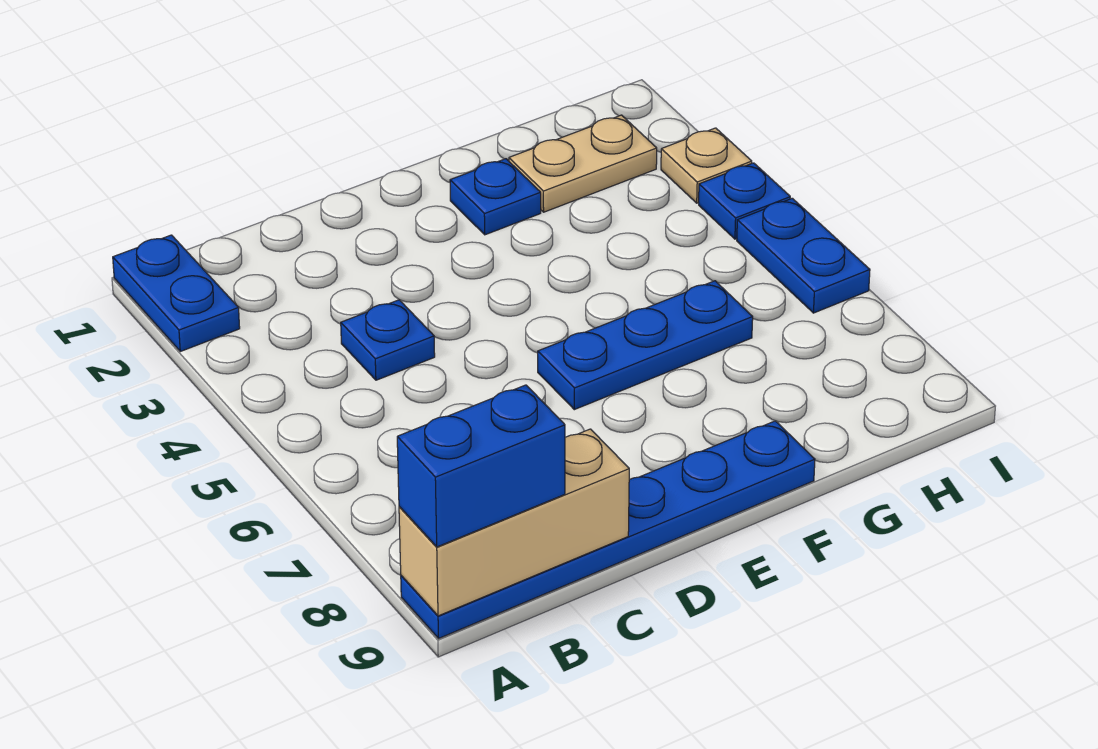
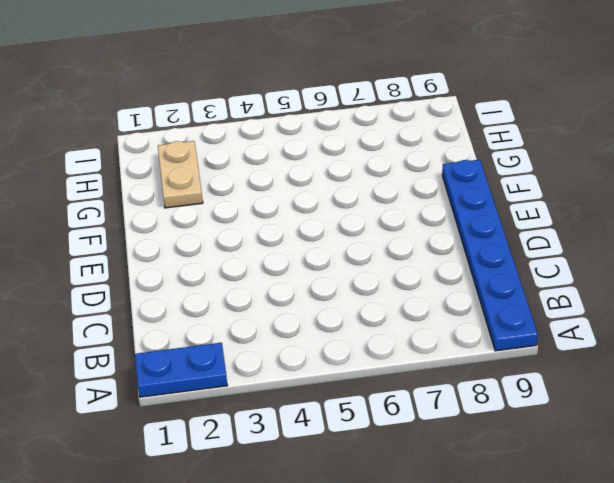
none -> blue 1x1 plate [341,300,435,380]
none -> blue 1x3 plate [538,281,753,410]

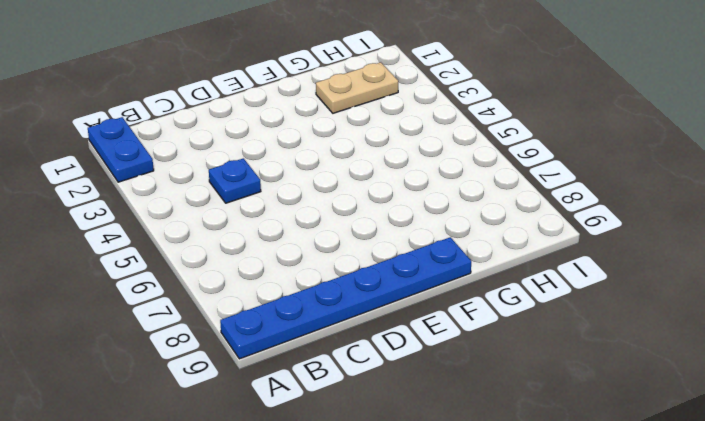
none -> blue 1x3 plate [538,281,753,410]
none -> blue 1x1 plate [450,159,541,235]

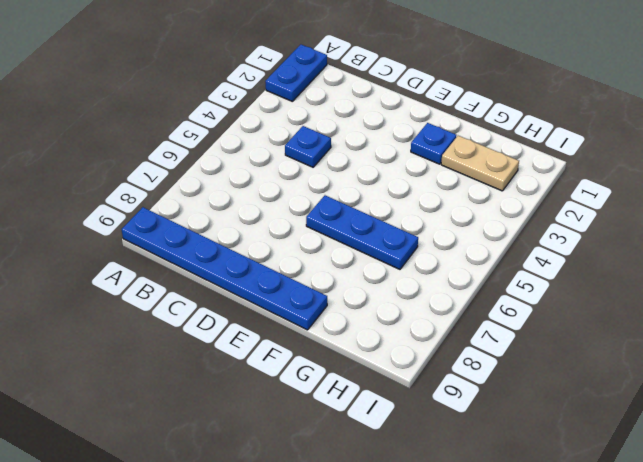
none -> tan 1x1 plate [661,128,752,203]
none -> blue 1x1 plate [699,163,790,239]

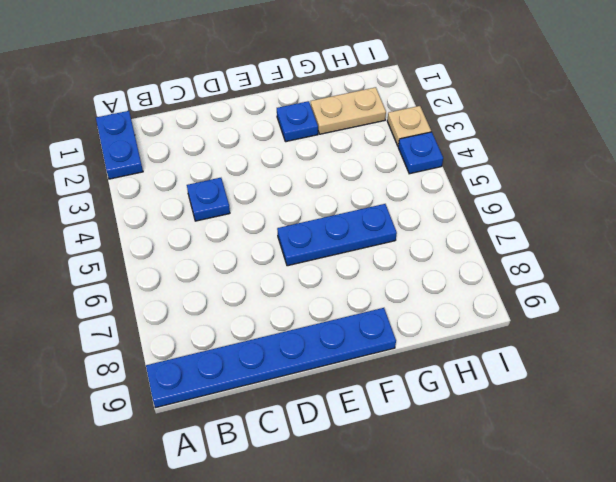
none -> blue 1x2 plate [737,198,870,313]
none -> tan 1x3 brick [399,429,629,616]

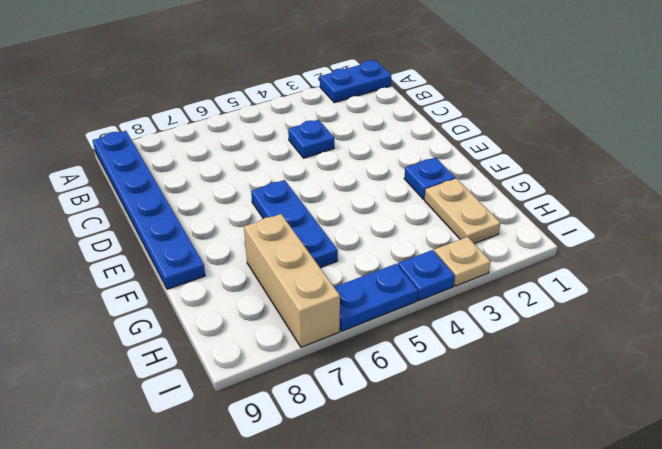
tan 1x3 brick [244,214,340,347] -> tan 1x3 brick moved to [399,429,629,616]
none -> blue 1x2 brick [397,385,565,547]

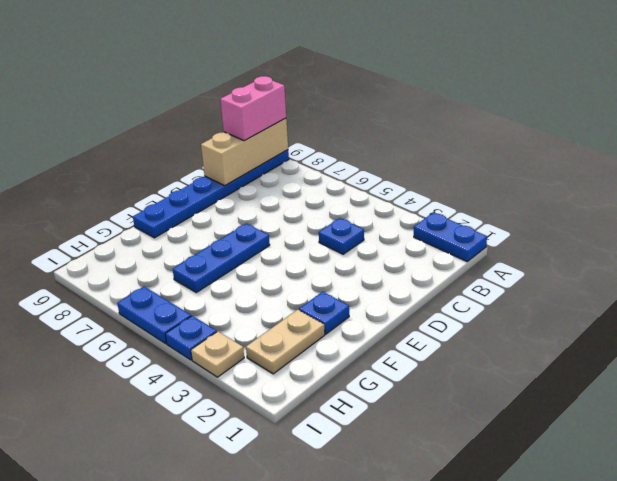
pink 1x2 brick [220,76,286,141] -> blue 1x2 brick [397,385,565,547]

